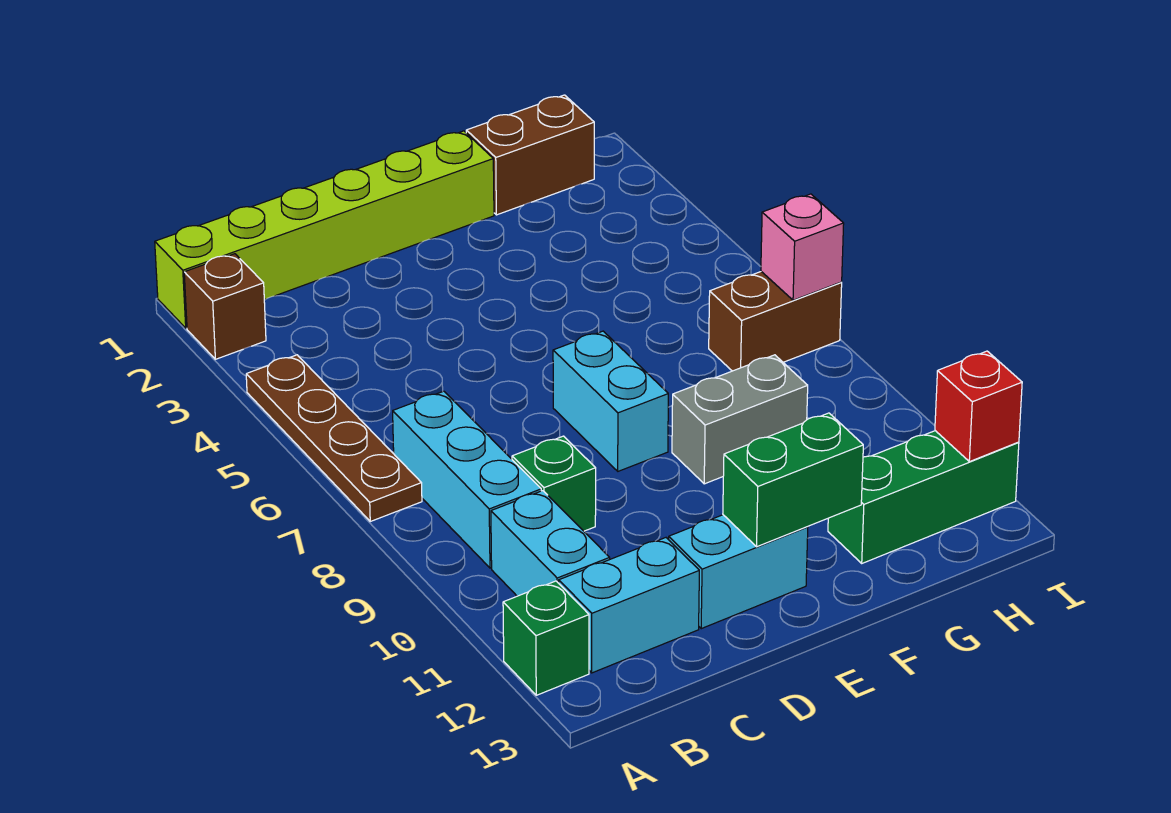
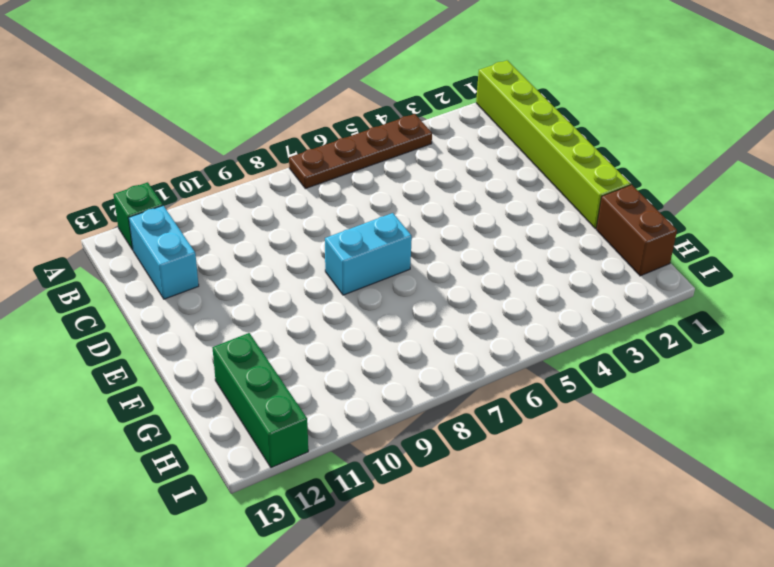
none -> brown 1x1 brick [184,254,266,359]
none -> cyan 1x3 brick [393,391,541,568]
none -> cyan 1x2 brick [491,491,610,596]

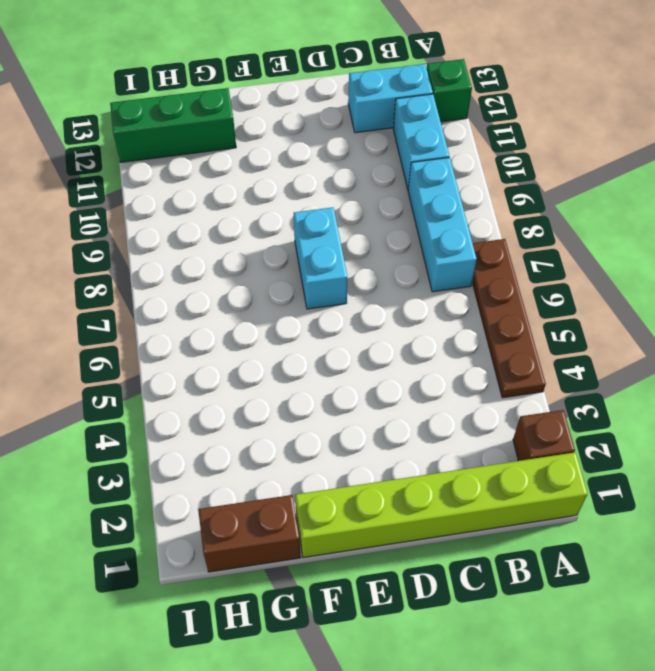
none -> green 1x1 brick [512,436,596,531]
none -> cyan 1x2 brick [669,515,808,629]
none -> grey 1x2 brick [672,355,808,484]

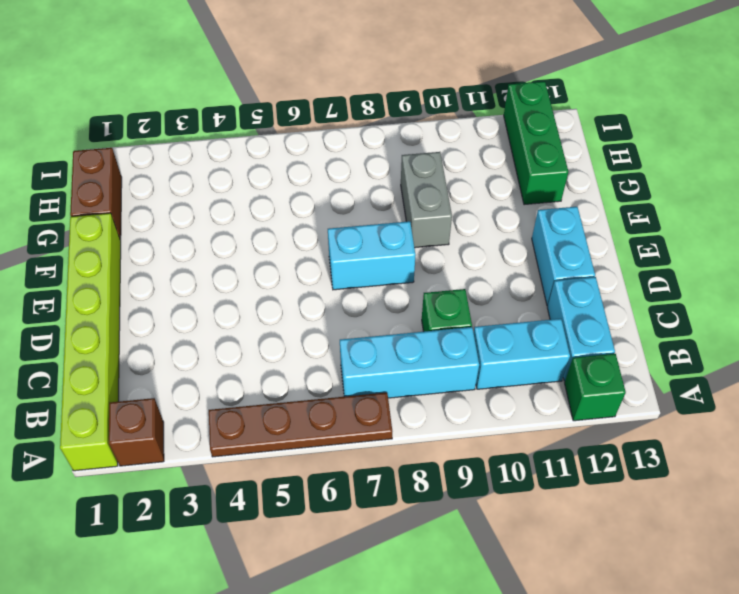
none -> brown 1x2 brick [709,272,842,371]
none -> green 1x2 brick [723,413,863,547]
none -> pink 1x1 brick [761,194,844,300]

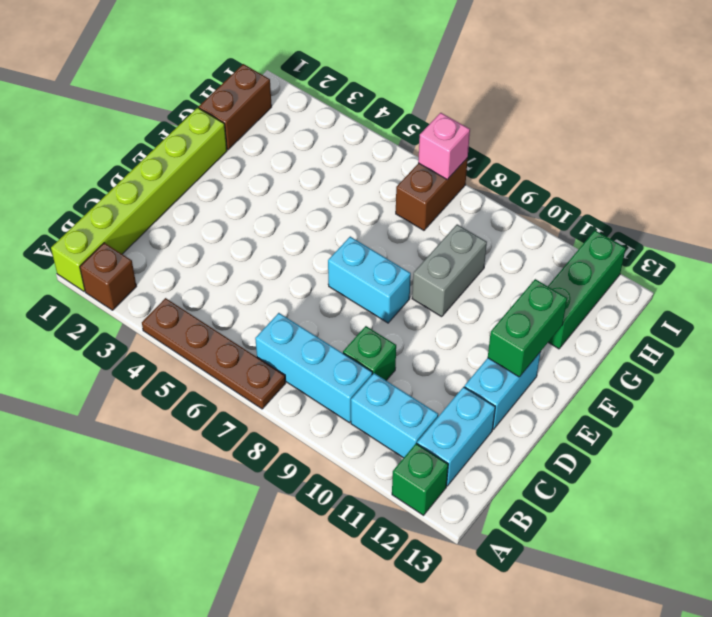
none -> red 1x1 brick [935,351,1022,462]

